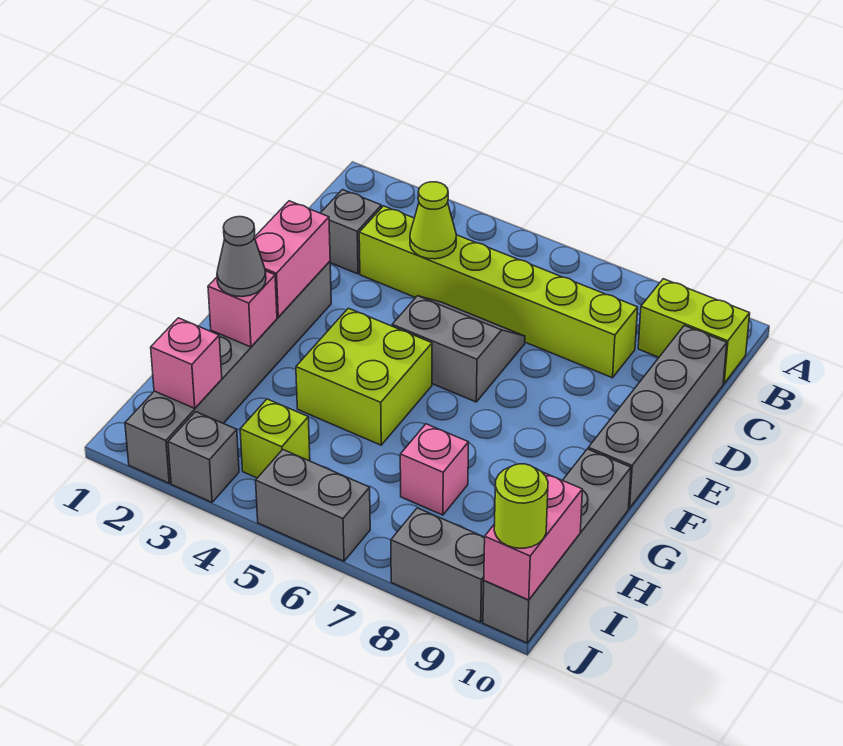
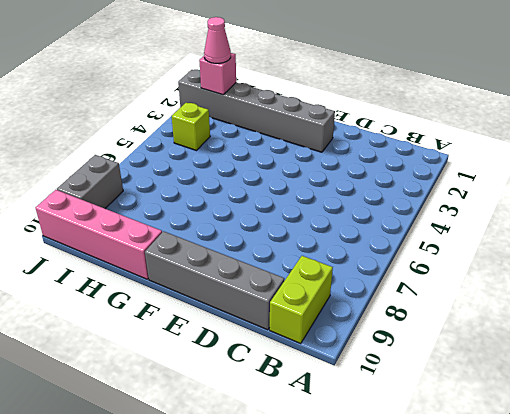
pink 1x4 brick [36,190,162,279] -> grey 1x4 brick [483,449,631,643]
pink 1x1 cone [204,17,231,63] -> none
none -> grey 1x1 brick [321,190,382,274]
none -> lime 1x6 brick [359,206,638,378]
none -> grey 2x2 slope [392,296,525,402]

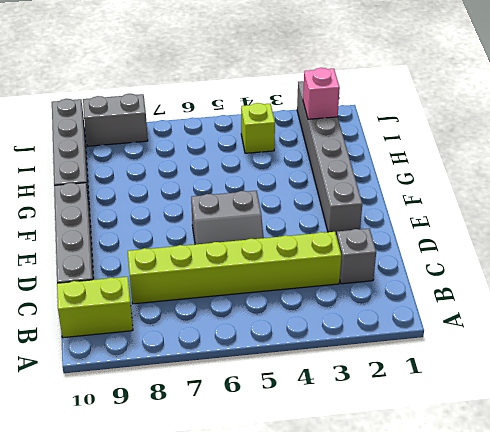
none -> lime 2x2 brick [296,308,432,445]
none -> pink 1x1 brick [400,424,469,515]
none -> grey 1x1 brick [168,412,239,502]

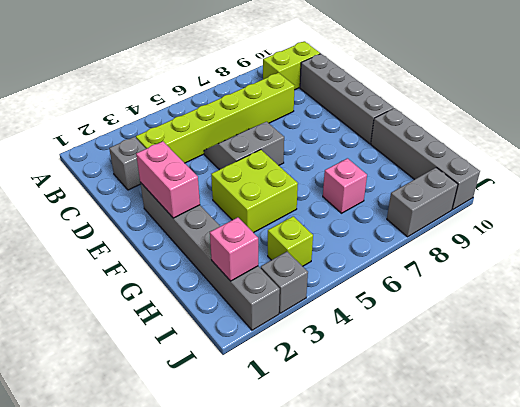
none -> grey 1x2 brick [256,450,370,561]
none -> lime 1x1 cone [410,182,456,259]
none -> pink 1x1 brick [208,271,277,347]

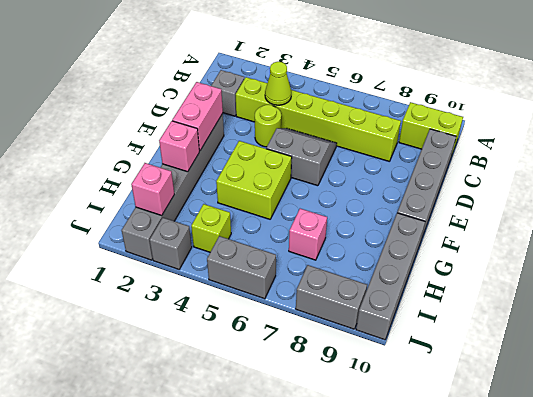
lime 1x1 round brick [255,105,281,147] -> lime 1x1 round brick moved to [494,464,548,548]
none -> pink 1x2 brick [484,472,582,600]
none -> grey 1x1 cone [217,217,266,297]

